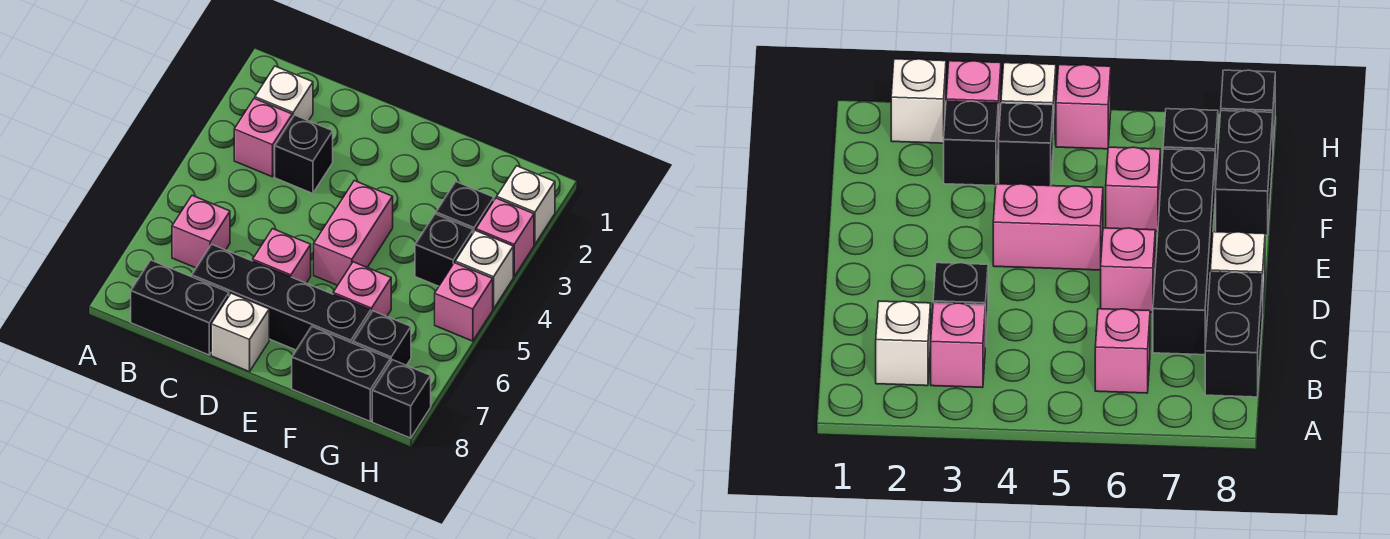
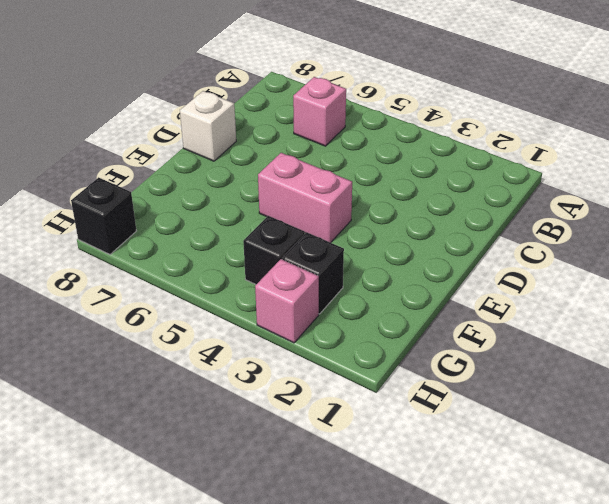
none -> white 1x1 brick [255,66,313,121]
none -> pink 1x1 brick [234,98,292,177]
none -> black 1x2 brick [131,260,229,355]

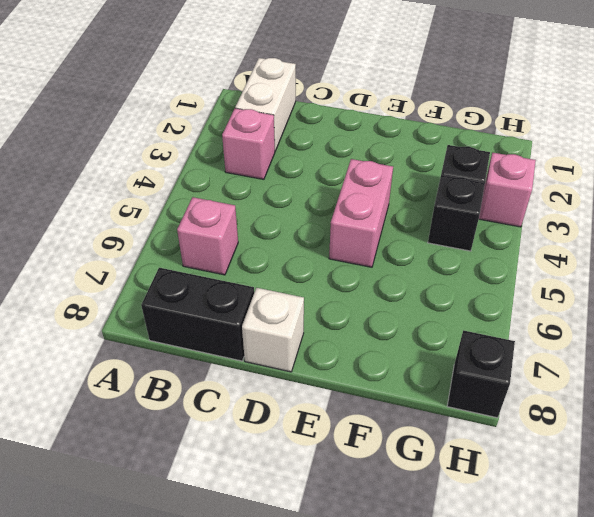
white 1x2 brick [235,58,296,151] -> white 1x1 brick [255,66,313,121]
none -> black 1x1 brick [275,115,333,193]
none -> black 1x4 brick [192,244,371,350]
none -> pink 1x1 brick [253,229,311,283]

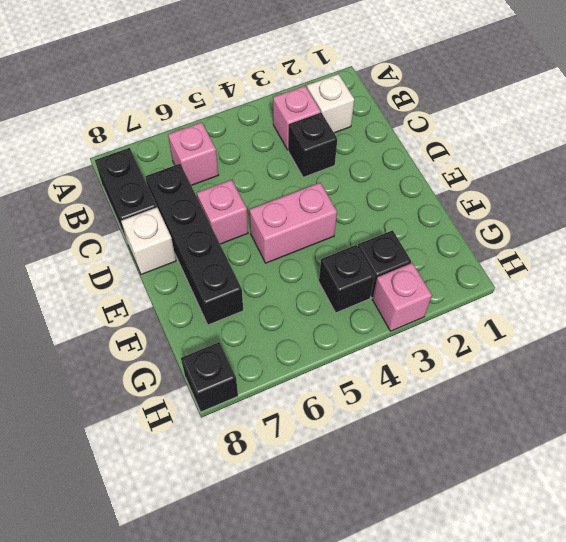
none -> pink 1x1 brick [333,262,391,316]
none -> black 1x2 brick [292,327,390,421]
none -> black 1x1 brick [353,311,411,365]

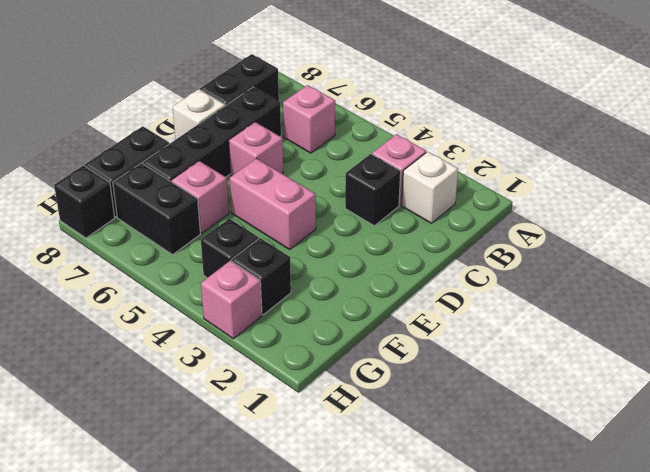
black 1x2 brick [113,163,200,255] -> black 1x1 brick [353,311,411,365]
none -> white 1x1 brick [497,166,555,244]
none -> white 1x1 brick [455,230,513,309]
none -> pink 1x1 brick [435,263,493,341]

